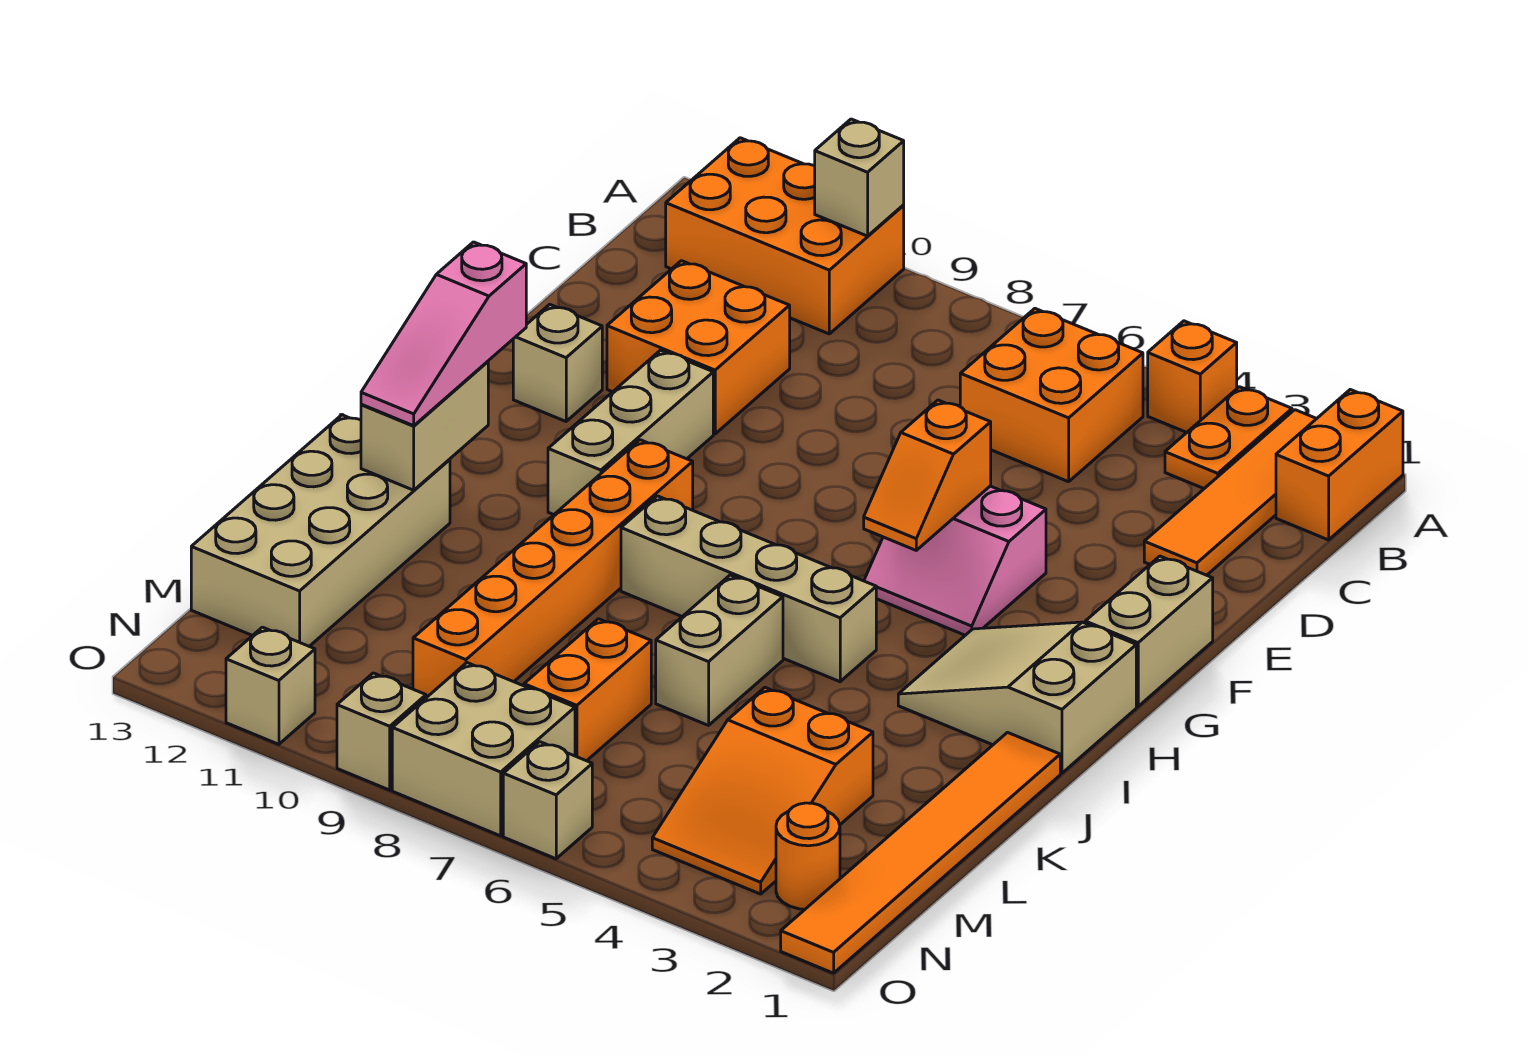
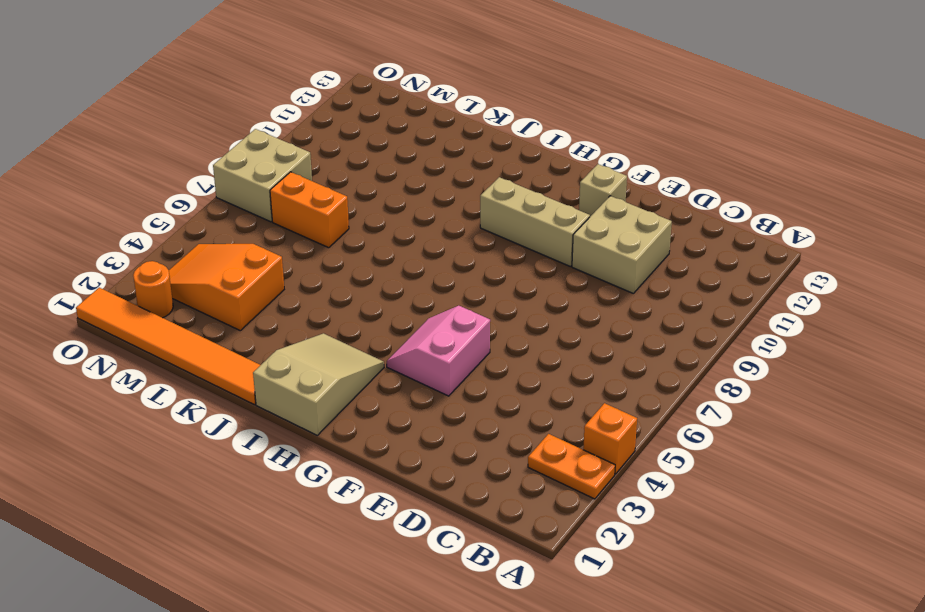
tan 2x2 brick [572,196,672,293] -> orange 2x2 brick [607,261,790,434]
none -> orange 1x2 brick [1276,390,1403,540]
none -> orange 1x4 tile [1144,410,1316,575]
none -> orange 2x3 brick [666,138,904,334]

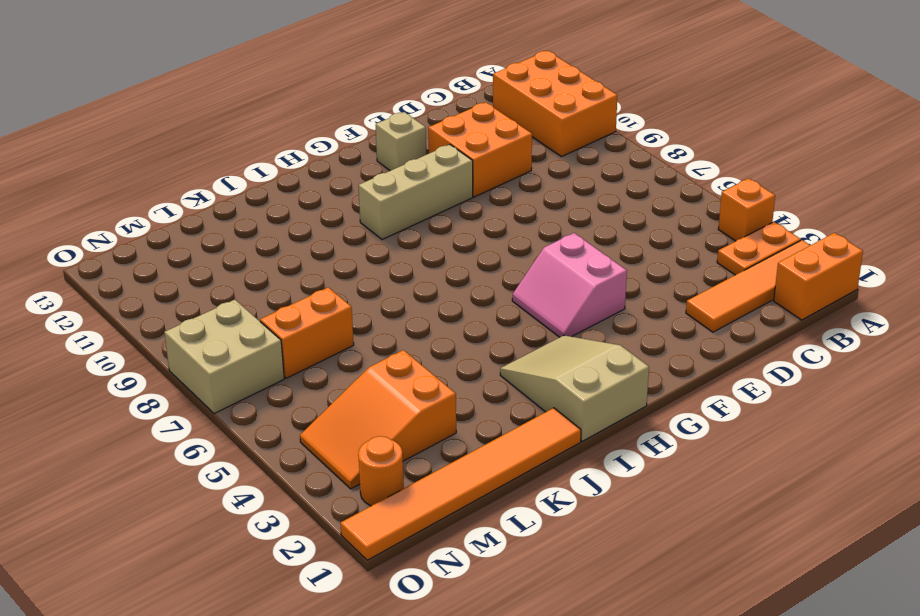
none -> orange 2x2 brick [960,309,1143,482]
none -> tan 1x2 brick [1085,556,1213,706]
none -> orange 1x6 brick [413,440,693,698]

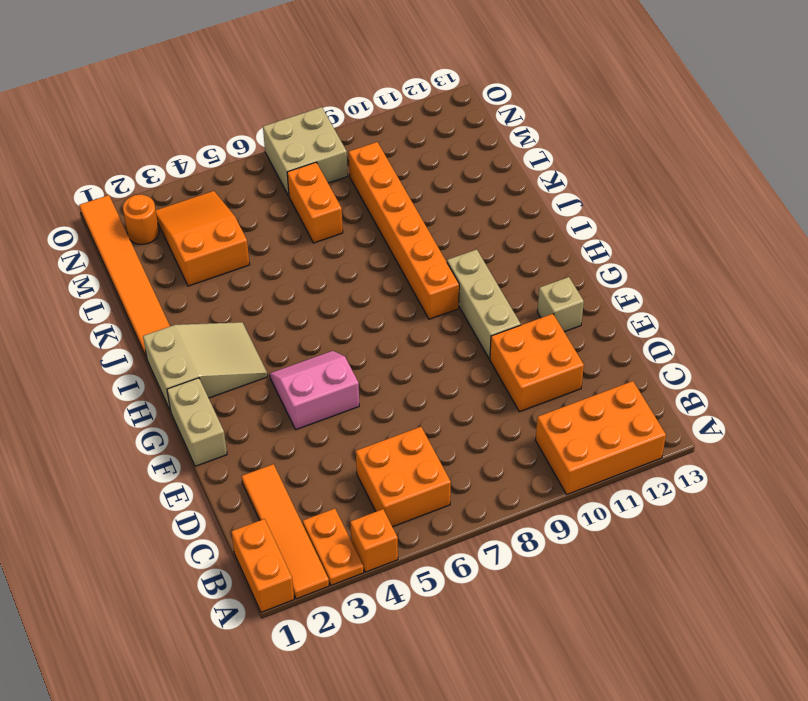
none -> tan 1x4 brick [621,496,876,682]
none -> tan 1x2 brick [656,575,783,725]
none -> tan 2x4 brick [191,415,450,646]

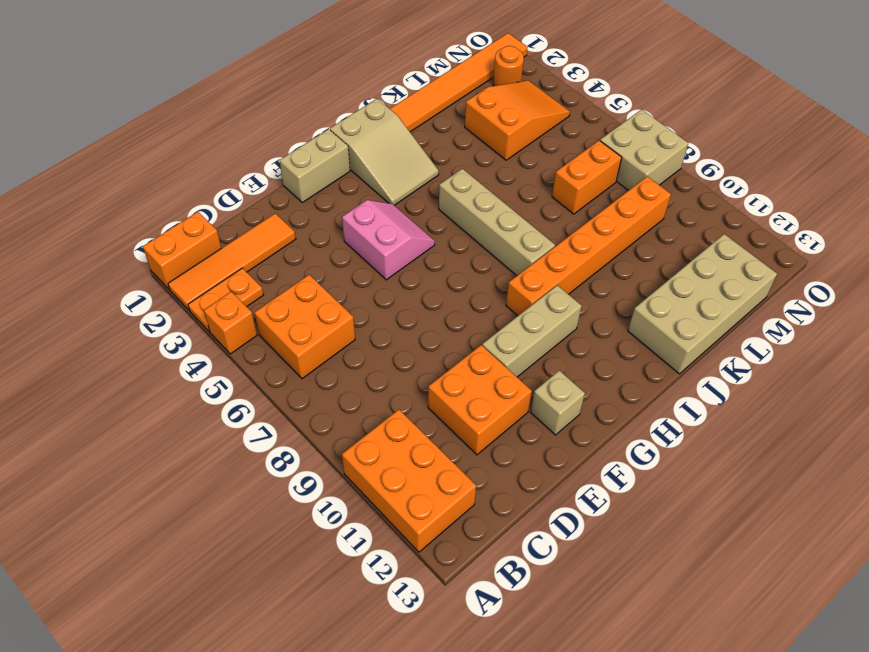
none -> tan 1x2 brick [656,575,783,725]
none -> tan 1x1 brick [503,742,592,859]
none -> tan 1x1 brick [337,673,426,790]

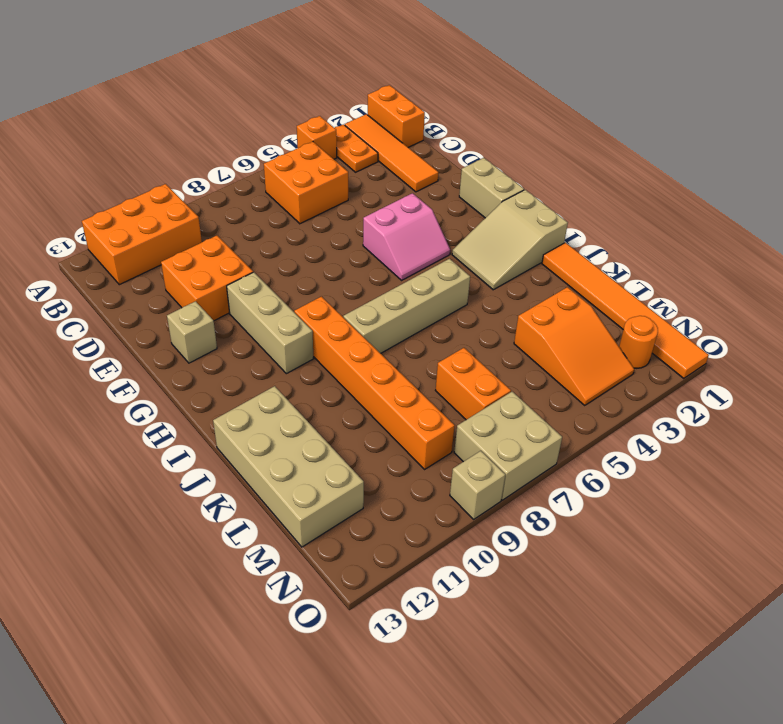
none -> tan 1x2 brick [656,575,783,725]
none -> tan 1x1 brick [503,742,592,859]
none -> tan 1x1 brick [226,627,315,744]

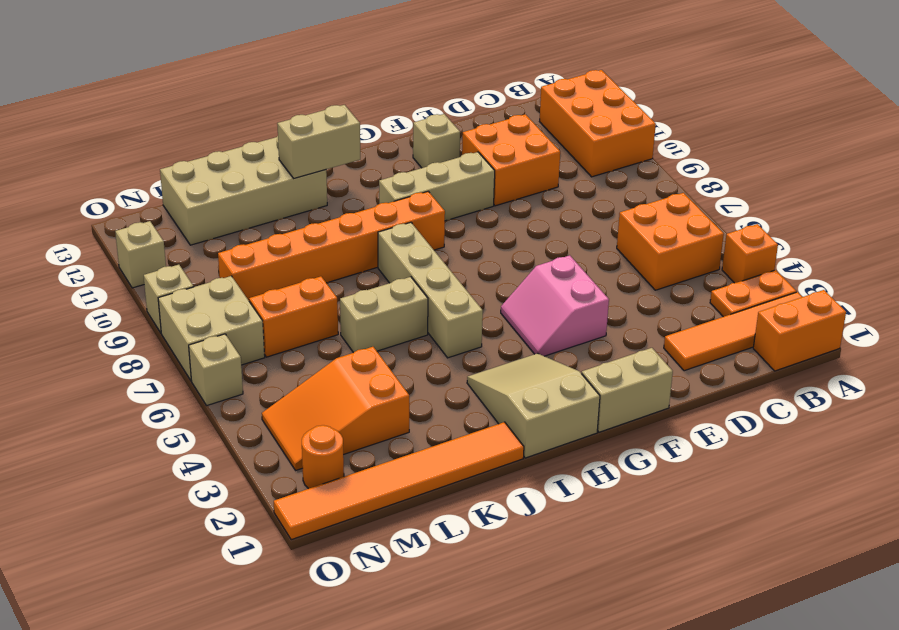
none -> tan 1x1 brick [815,119,904,236]
none -> orange 1x2 slope [864,400,991,550]
none -> pink 1x3 slope [361,242,526,426]

